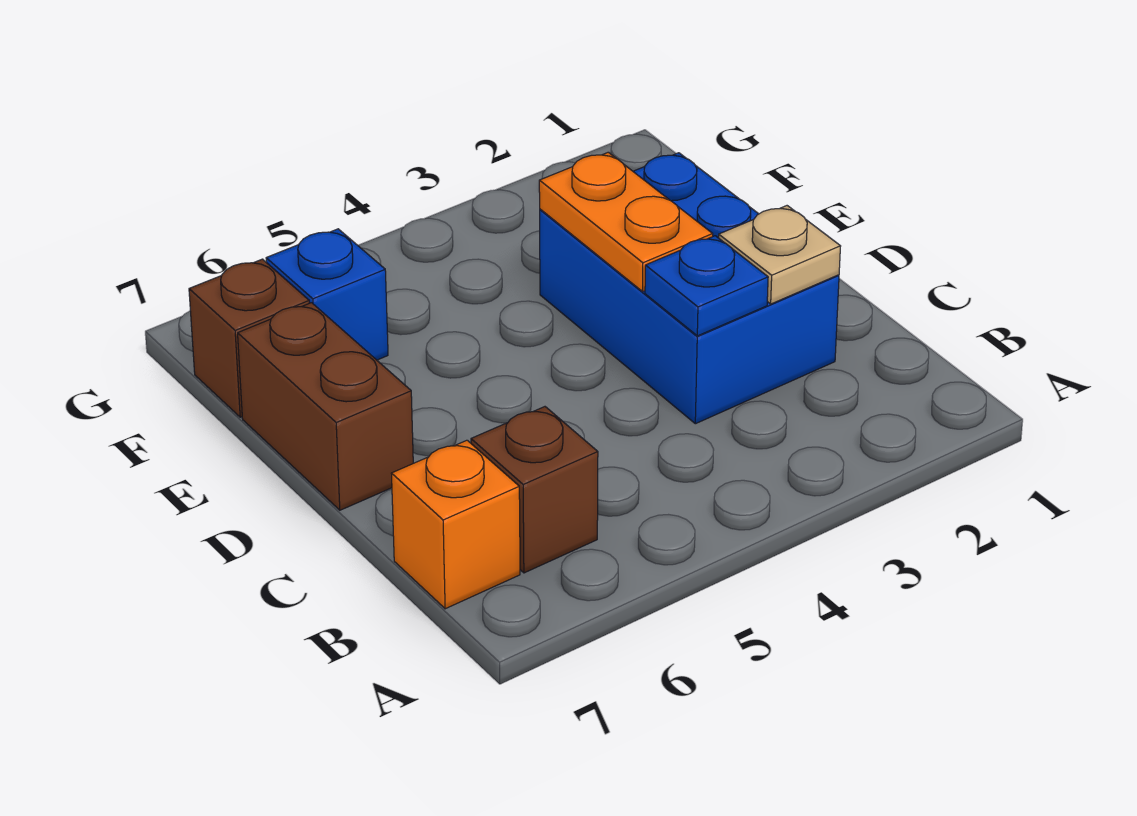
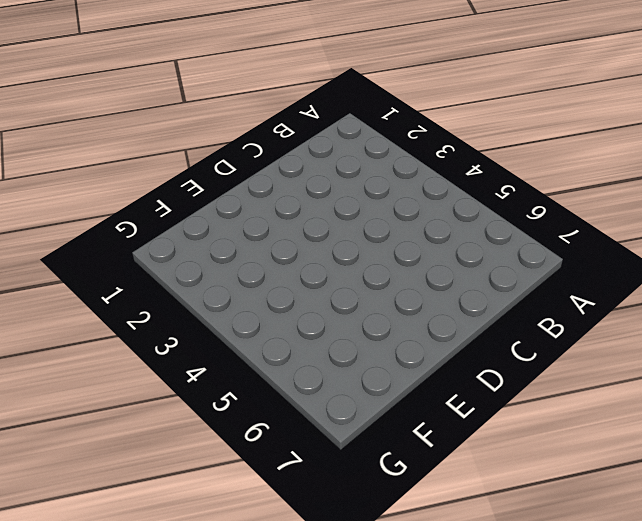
none -> brown 1x1 brick [471,407,598,573]
none -> orange 1x1 brick [391,440,520,609]

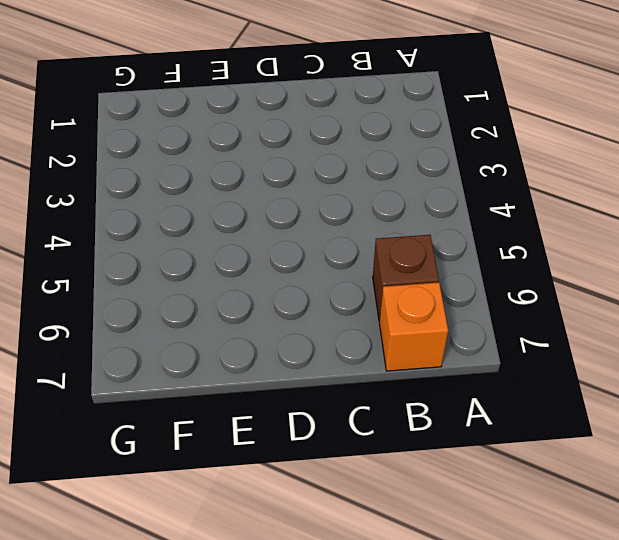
none -> blue 2x3 brick [540,153,839,424]
none -> brown 1x2 brick [238,303,413,510]

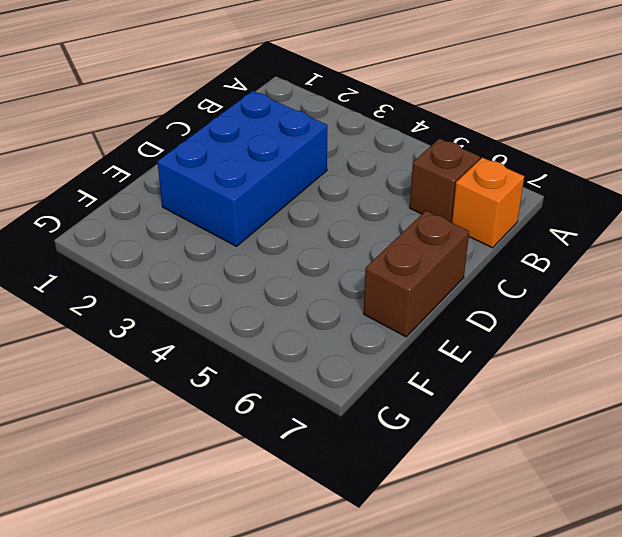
none -> blue 1x1 brick [266,229,388,360]
none -> brown 1x1 brick [189,259,309,417]

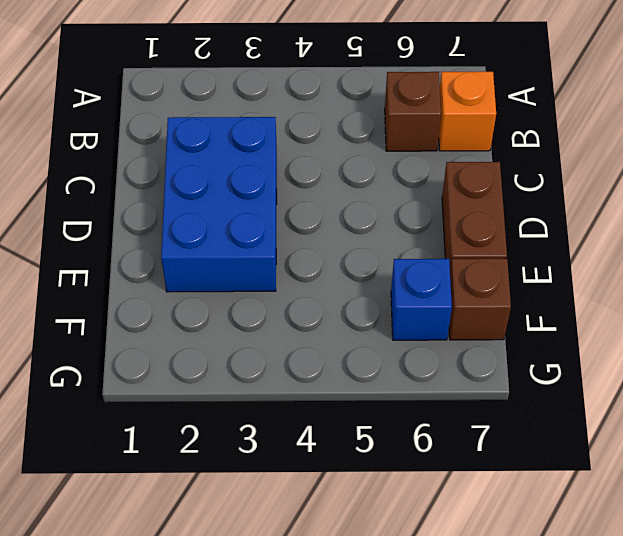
none -> tan 1x1 plate [719,206,841,304]
none -> blue 1x1 plate [645,236,768,336]

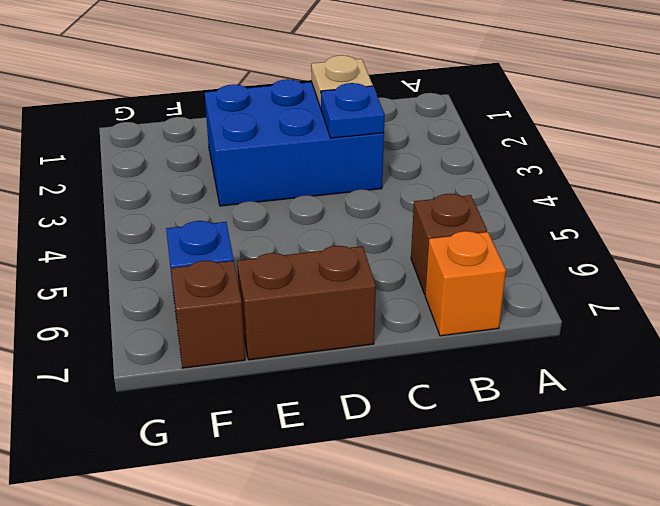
none -> orange 1x2 plate [539,152,713,292]

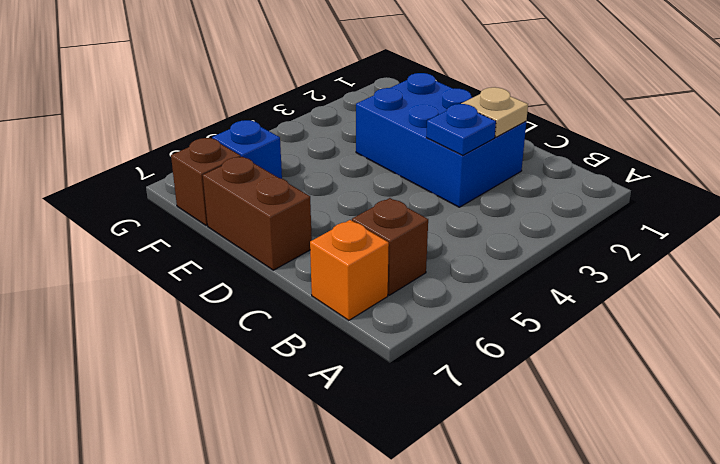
none -> orange 1x2 plate [539,152,713,292]

